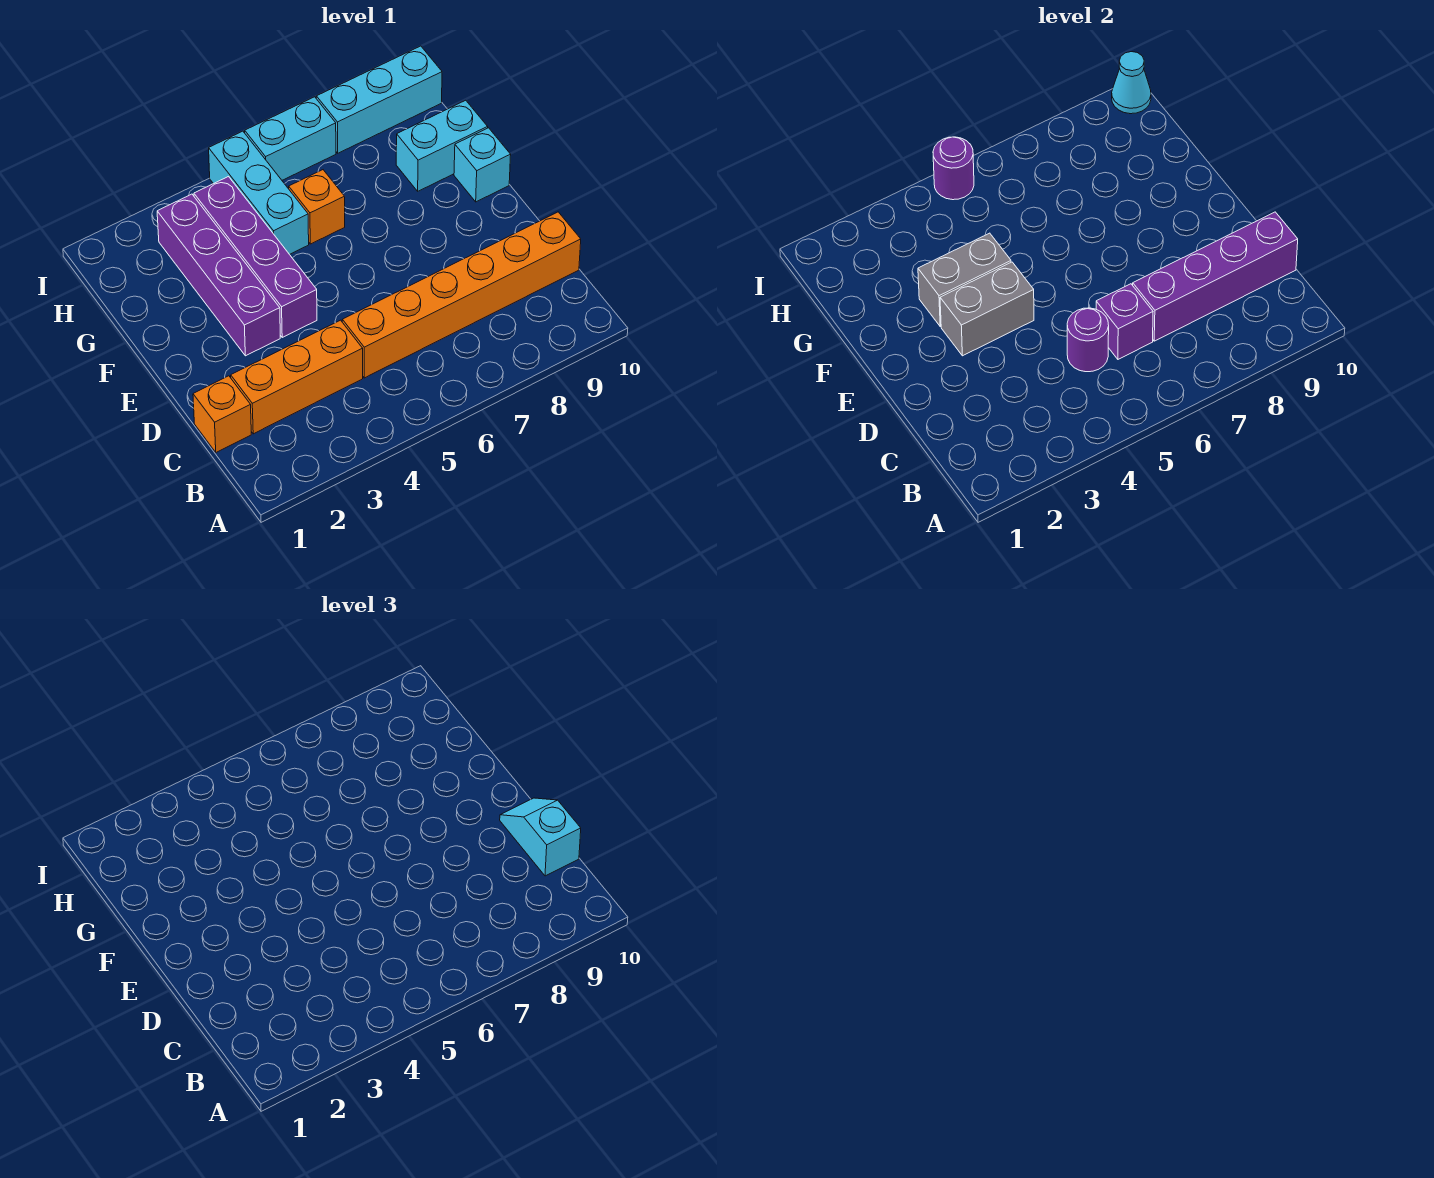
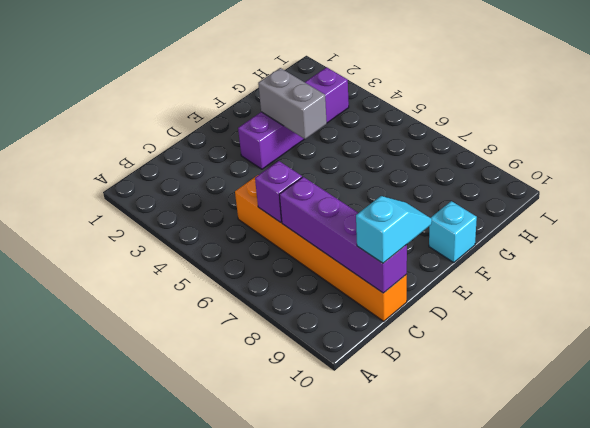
none -> orange 1x1 brick [193,376,251,452]
none -> orange 1x3 brick [231,320,363,434]
none -> purple 1x4 brick [194,177,317,337]

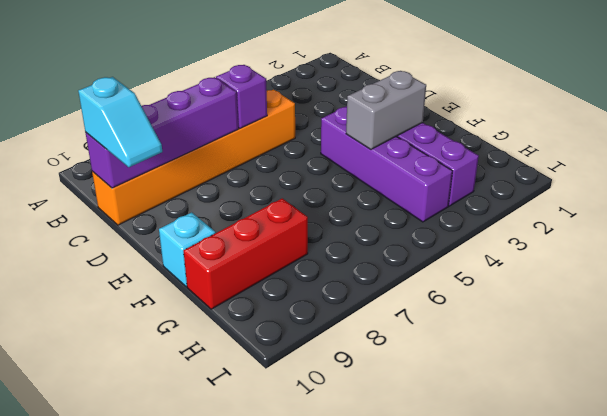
red 1x3 brick [184,198,308,309] -> cyan 1x2 brick [396,100,488,191]
none -> orange 1x1 brick [193,376,251,452]
none -> orange 1x3 brick [231,320,363,434]
none -> cyan 1x3 brick [209,131,309,254]

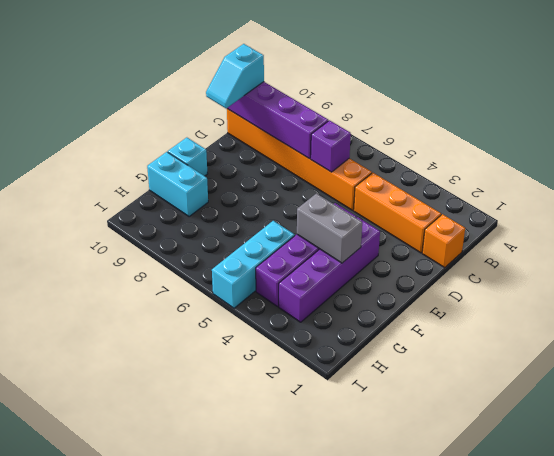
none -> orange 1x1 brick [289,170,345,244]
none -> cyan 1x2 brick [245,97,336,180]
none -> cyan 1x3 brick [316,46,442,153]

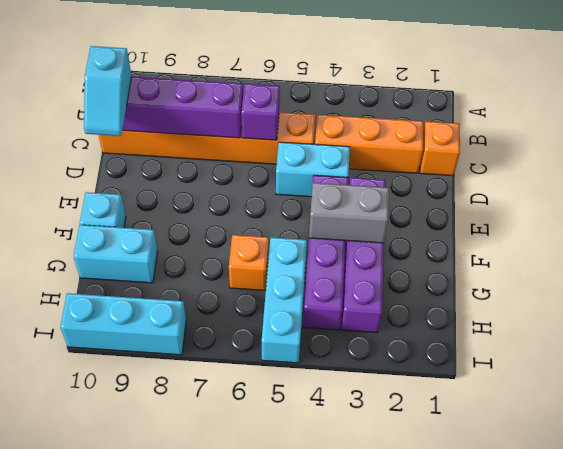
cyan 1x2 brick [276,142,350,197] -> cyan 1x2 brick moved to [245,97,336,180]
none -> purple 1x1 round brick [1067,308,1109,372]
none -> grey 1x2 brick [940,262,1034,356]
none -> purple 1x1 round brick [933,137,974,200]

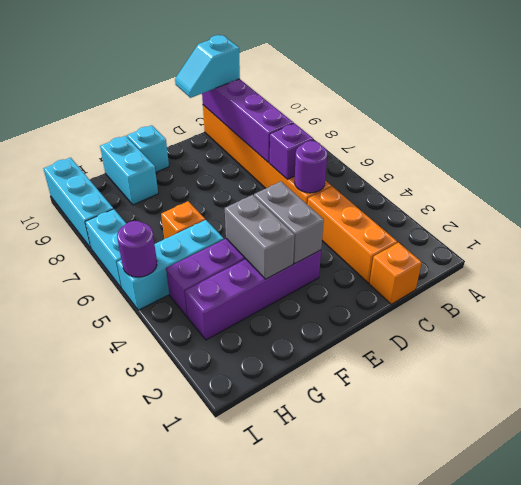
none -> cyan 1x1 cone [1112,52,1151,114]

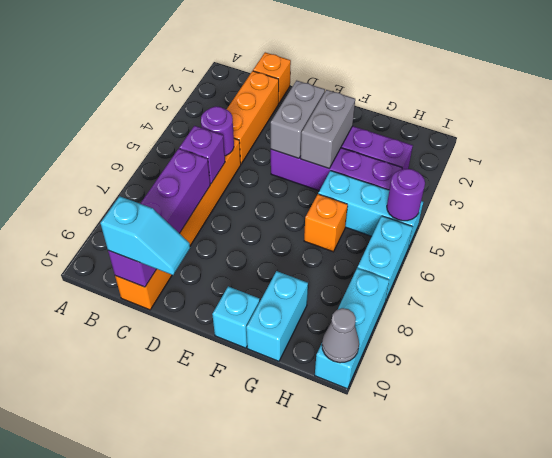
grey 1x1 cone [322,308,359,363] -> cyan 1x1 cone [1112,52,1151,114]

